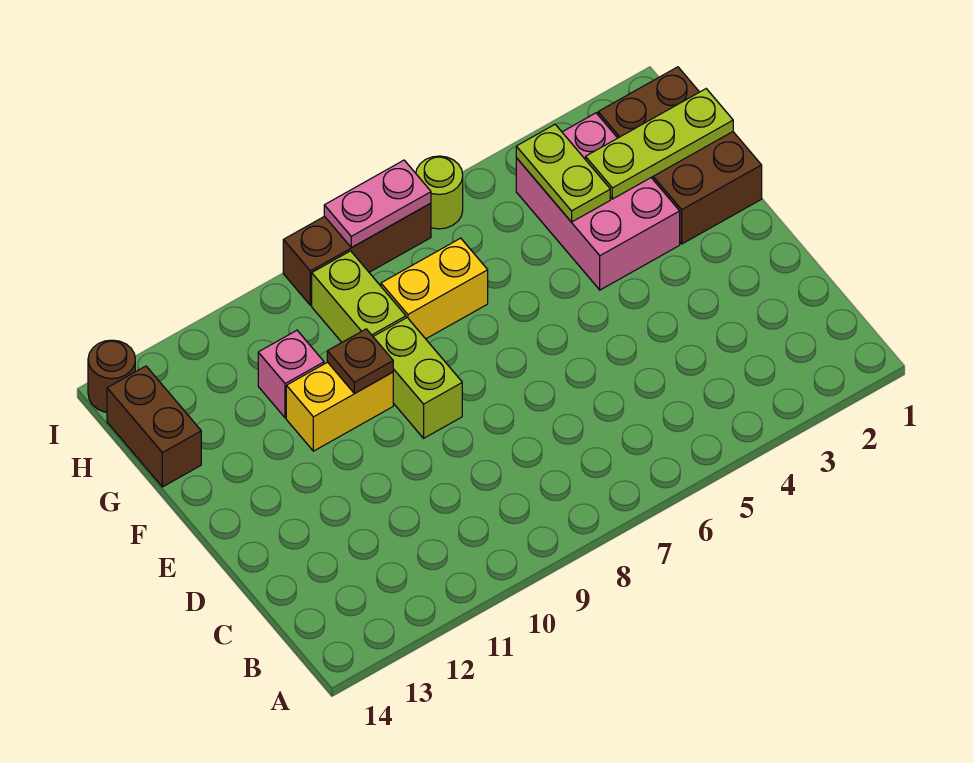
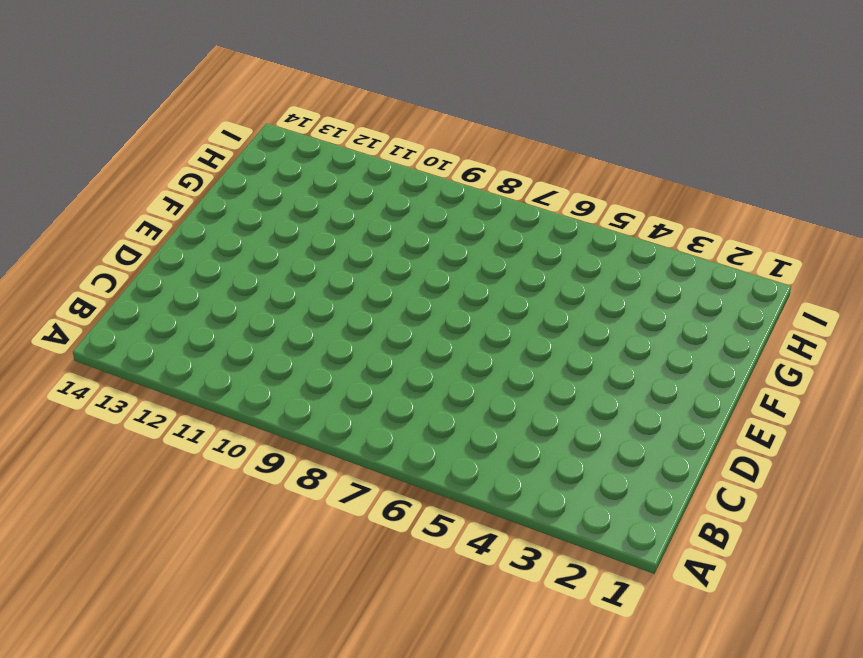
none -> lime 1x2 brick [373,318,462,438]
none -> brown 2x3 brick [598,67,762,244]
none -> pink 2x3 brick [516,113,680,290]

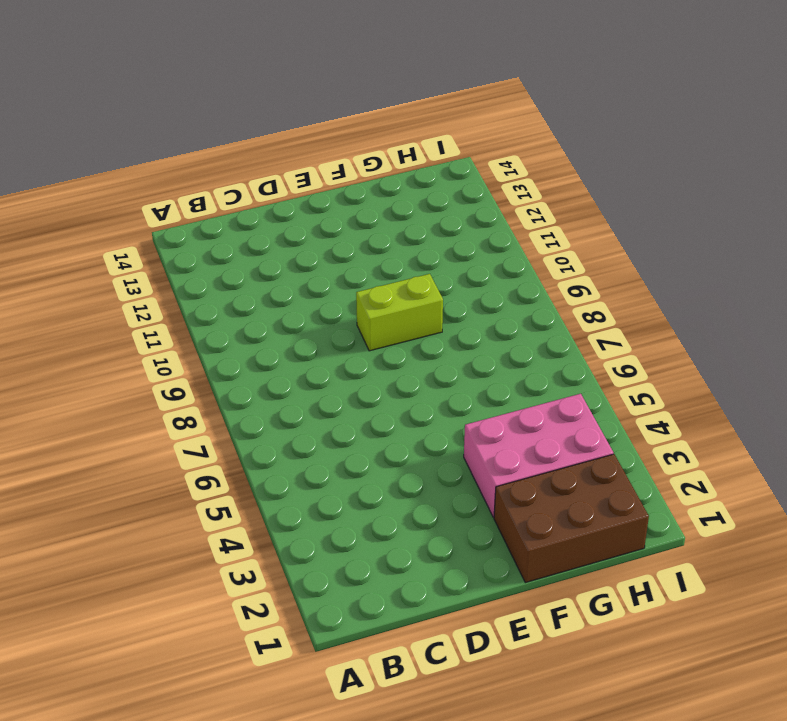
none -> yellow 1x2 brick [286,362,393,451]
none -> yellow 1x2 brick [381,238,488,339]
none -> lime 1x2 brick [312,251,406,342]

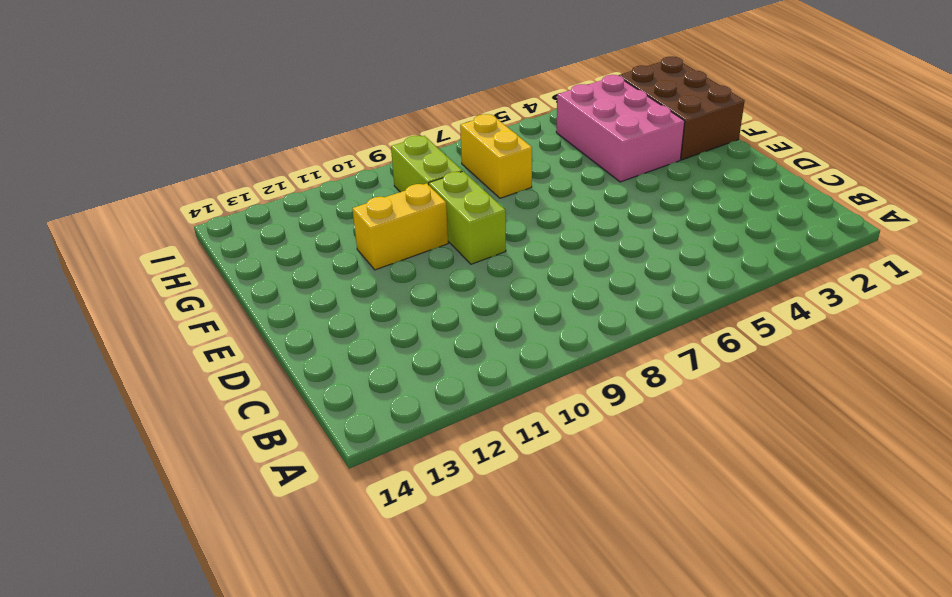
yellow 1x2 brick [460,114,532,198] -> yellow 1x2 brick turned to [381,238,488,339]
none -> pink 1x1 brick [258,330,324,418]
none -> brown 1x2 brick [107,366,201,487]
none -> lime 1x1 round brick [416,156,463,229]

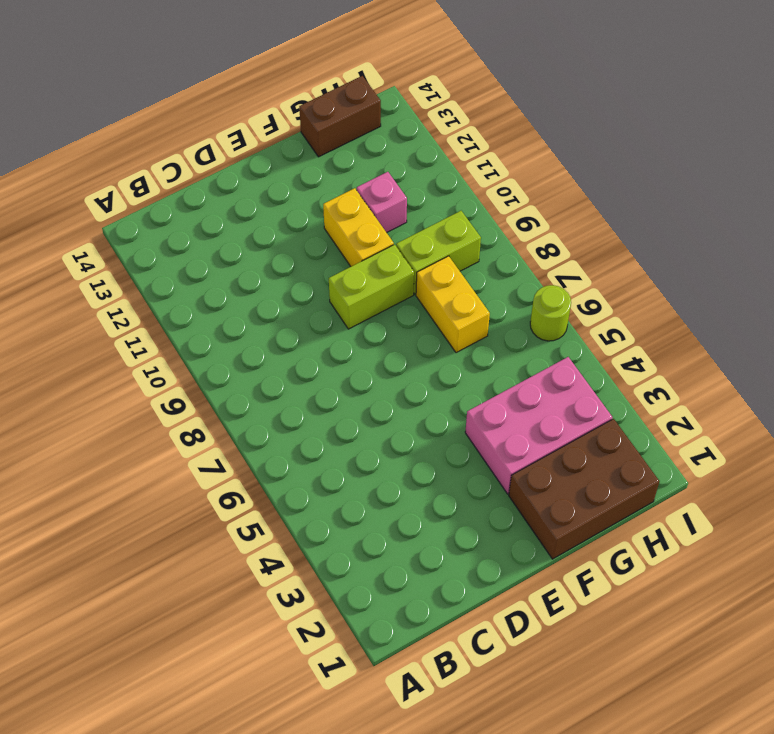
none -> brown 1x3 brick [283,203,431,305]
none -> brown 1x1 round brick [88,340,135,412]
none -> brown 1x1 plate [327,329,393,393]

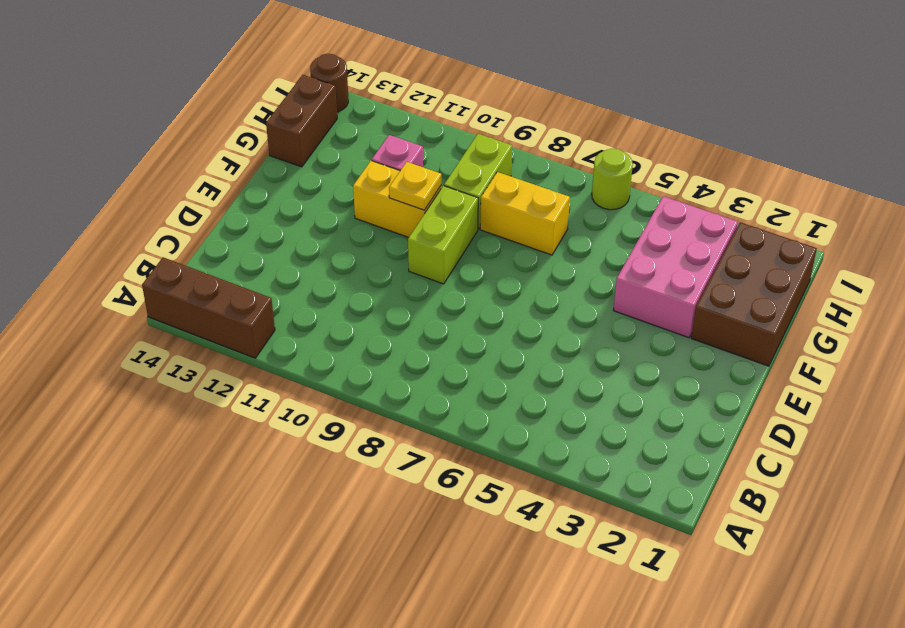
brown 1x3 brick [142,257,275,358] -> brown 1x3 brick moved to [283,203,431,305]
yellow 1x1 plate [389,162,441,210] -> brown 1x1 plate [327,329,393,393]
none -> lime 1x3 plate [586,89,733,199]
none -> lime 1x2 plate [516,124,610,222]
none -> pink 1x2 plate [324,160,431,248]

